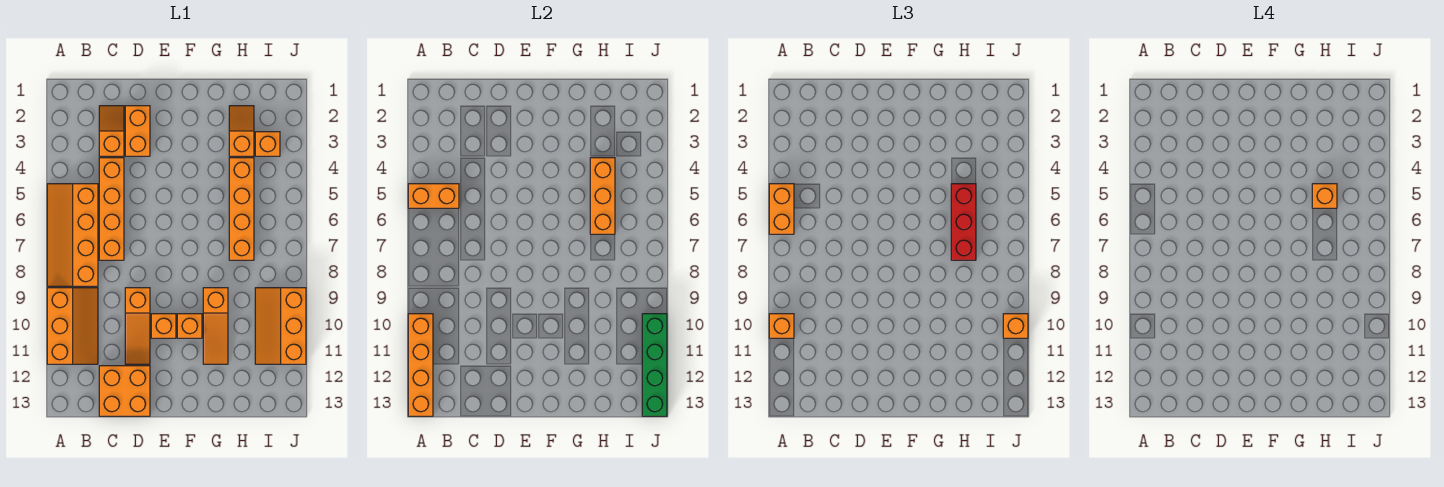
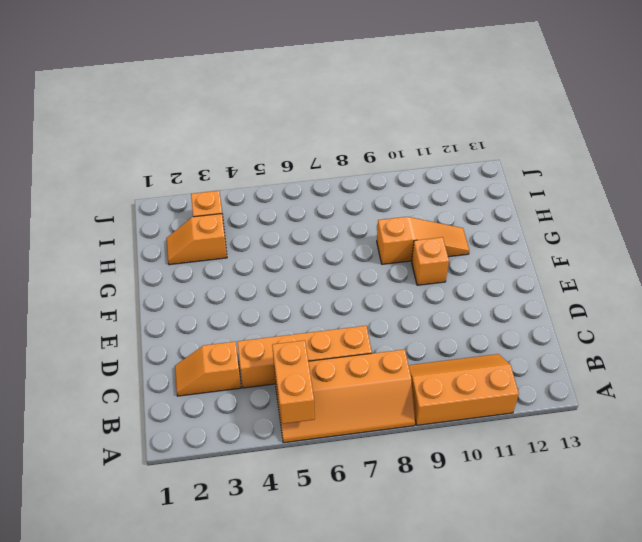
none -> orange 2x2 brick [99,366,150,416]
none -> orange 1x2 brick [125,106,150,156]
none -> orange 1x3 slope [125,288,150,364]

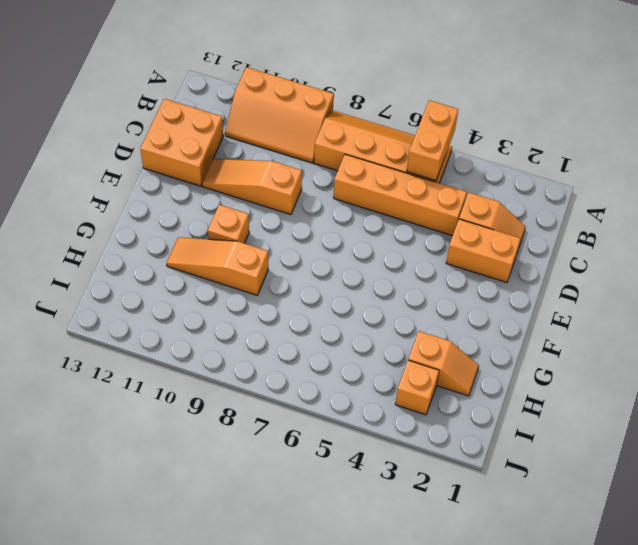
none -> orange 1x1 brick [151,314,176,338]
none -> orange 1x4 brick [229,158,254,260]
none -> orange 2x3 slope [255,288,306,364]

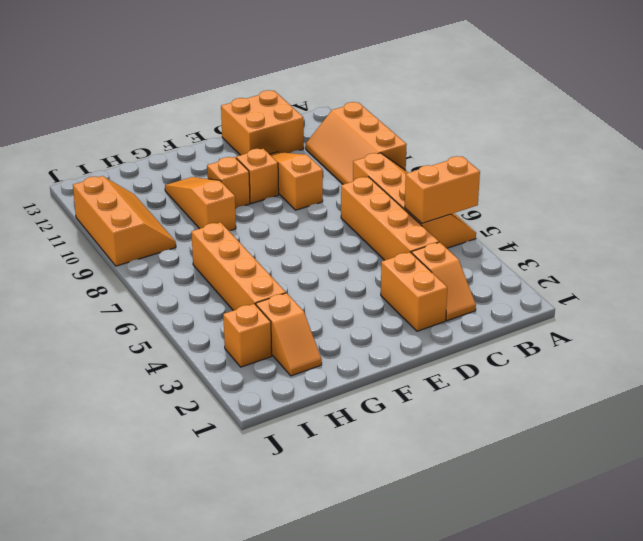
none -> orange 1x4 brick [408,314,433,416]
none -> orange 1x3 brick [590,158,615,234]
none -> green 1x4 brick [642,314,667,416]

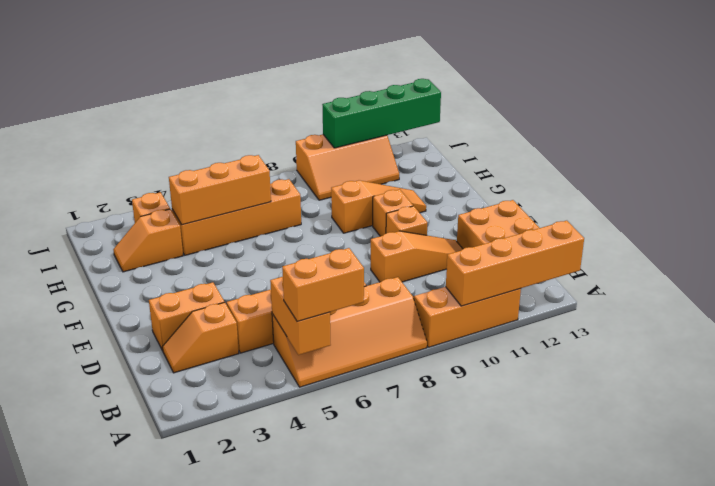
none -> orange 1x1 brick [769,314,794,338]
none -> red 1x3 brick [951,184,976,260]
none -> orange 1x1 brick [1003,314,1028,338]

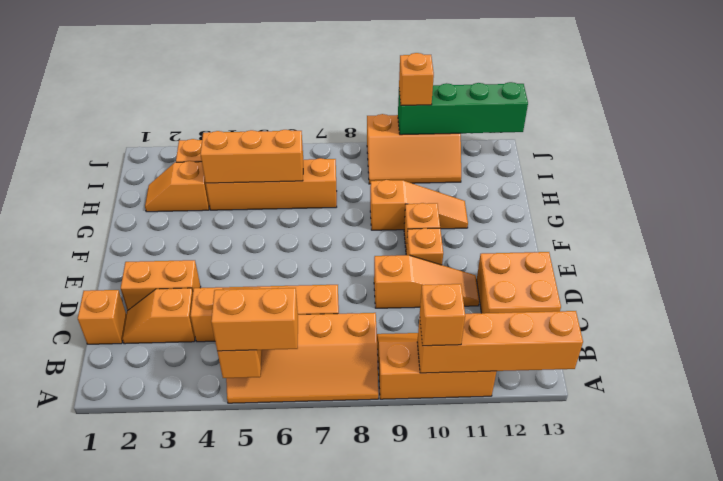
orange 1x1 brick [78,290,126,344] -> orange 1x1 brick moved to [1312,184,1337,208]
none -> red 1x3 brick [951,184,976,260]

